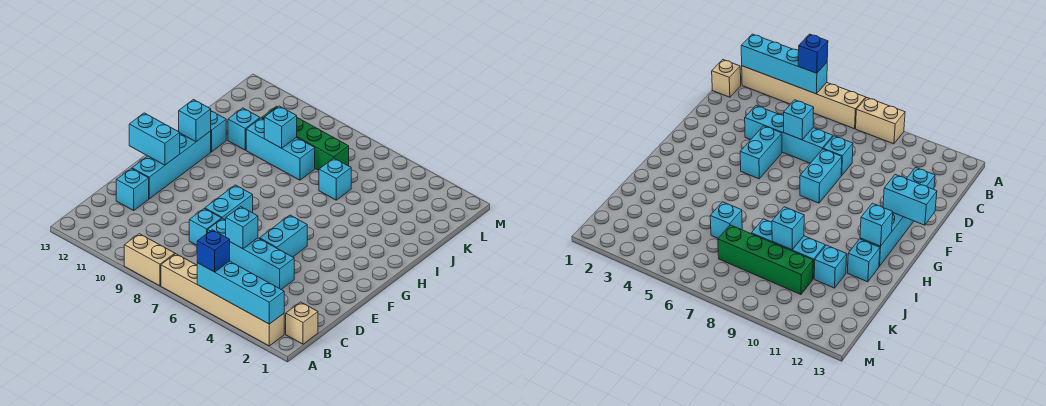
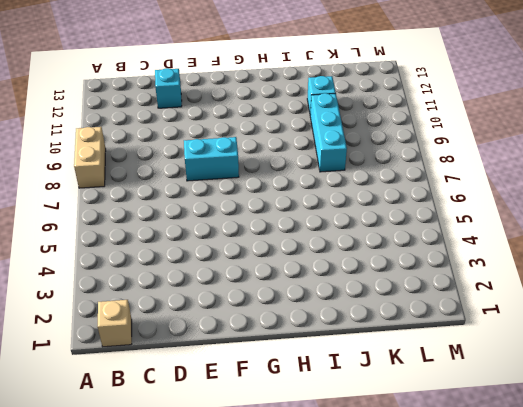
none -> tan 1x6 brick [161,254,284,346]
none -> cyan 1x4 brick [208,218,294,290]
none -> cyan 1x1 brick [189,209,221,245]

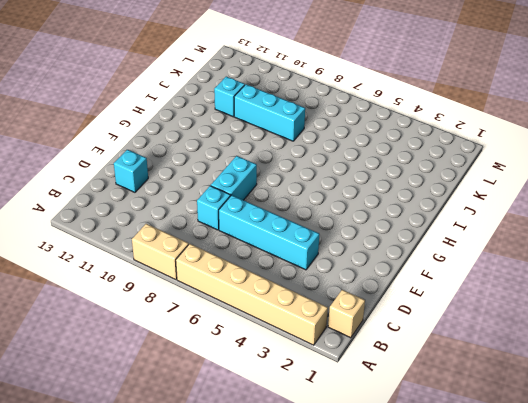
none -> cyan 1x2 brick [260,215,307,257]
none -> cyan 1x4 brick [132,131,211,199]
none -> cyan 1x1 brick [211,111,226,152]

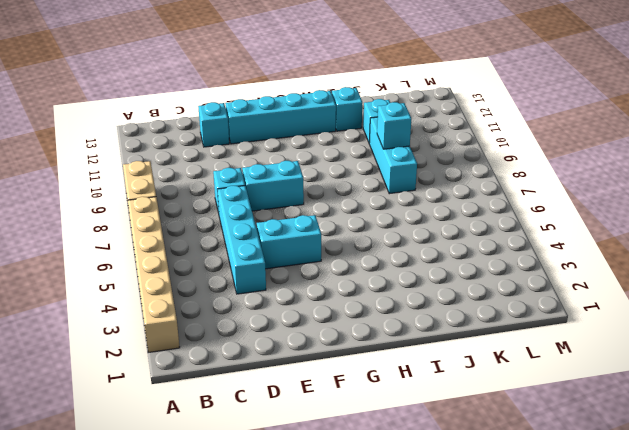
none -> tan 1x1 brick [286,302,318,344]
none -> cyan 1x1 brick [319,158,351,200]
none -> green 1x4 brick [262,106,349,170]

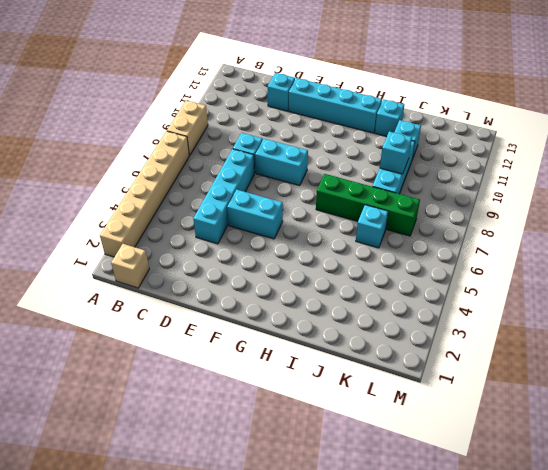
green 1x4 brick [316,174,420,236] -> green 1x4 brick turned to [262,106,349,170]
none -> cyan 1x4 brick [197,261,284,324]
none -> cyan 1x1 brick [226,207,258,249]
none -> cyan 1x2 brick [129,113,180,165]

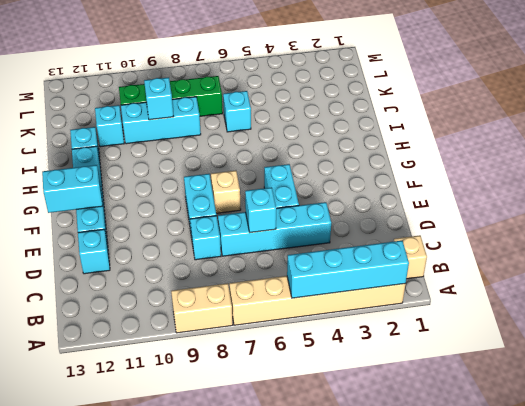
tan 1x1 brick [211,171,241,213] -> none
none -> cyan 1x1 brick [179,100,211,142]
none -> blue 1x1 brick [197,230,230,272]

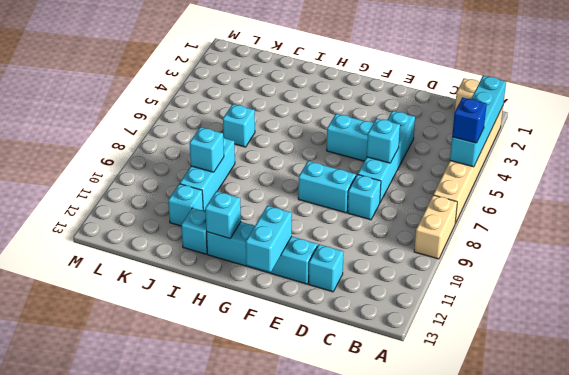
none -> green 1x4 brick [262,106,349,170]

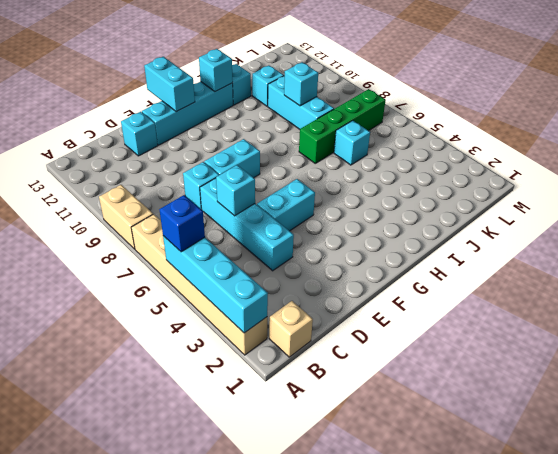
green 1x4 brick [299,89,386,163] -> green 1x4 brick turned to [262,106,349,170]

